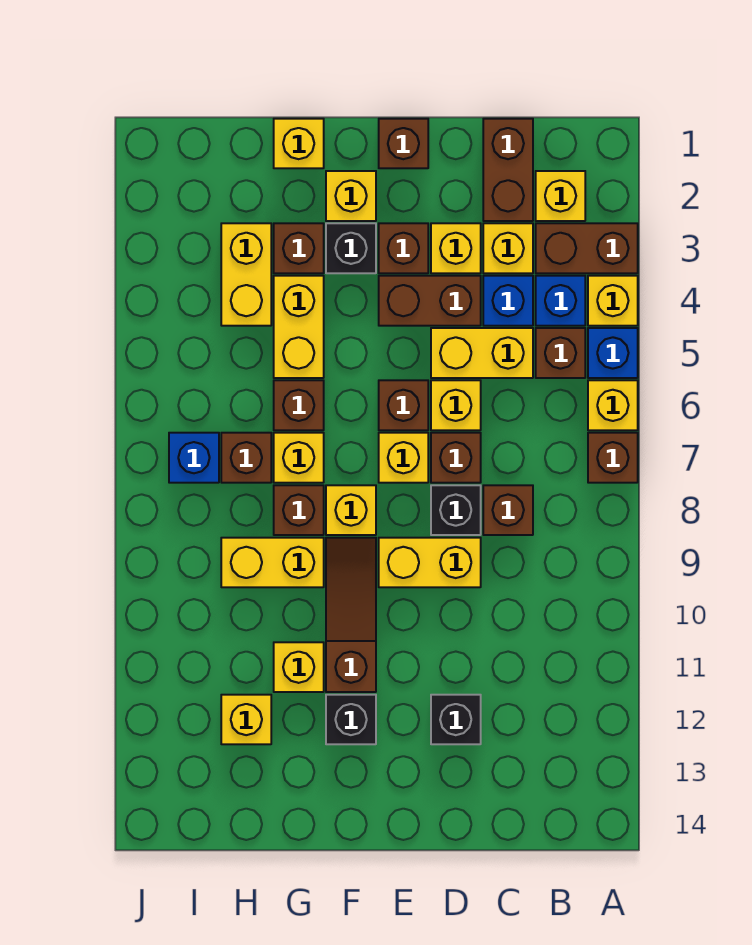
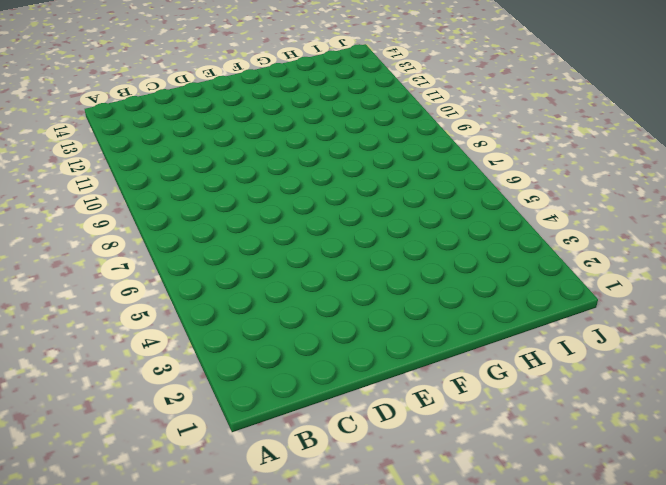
none -> brown 1x2 brick [536,223,638,273]
none -> yellow 1x1 brick [588,276,638,326]
none -> blue 1x1 brick [588,328,638,378]
none -> yellow 1x1 brick [588,380,638,430]

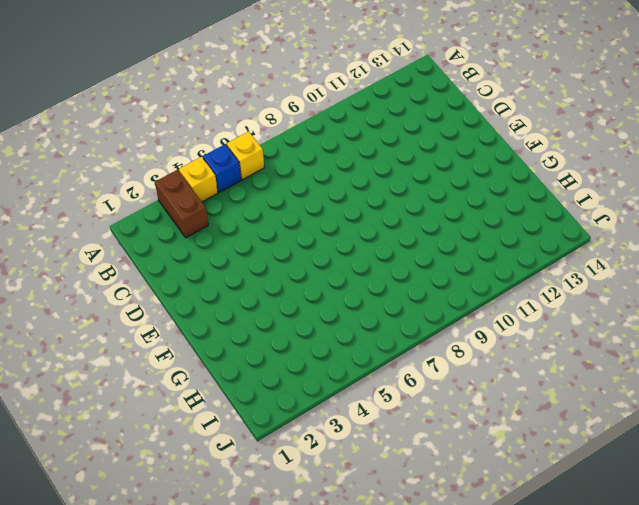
none -> brown 1x1 brick [588,433,638,483]
none -> yellow 1x1 brick [536,171,585,221]
none -> blue 1x1 brick [536,276,585,326]
none -> brown 1x1 brick [536,328,585,378]

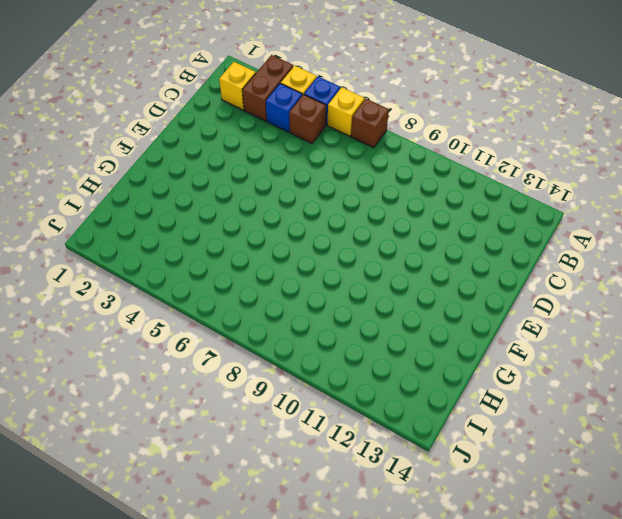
none -> brown 1x2 brick [483,119,533,221]
none -> yellow 1x1 brick [483,223,533,273]
none -> blue 1x1 brick [483,276,533,326]
none -> yellow 1x2 brick [431,328,533,378]

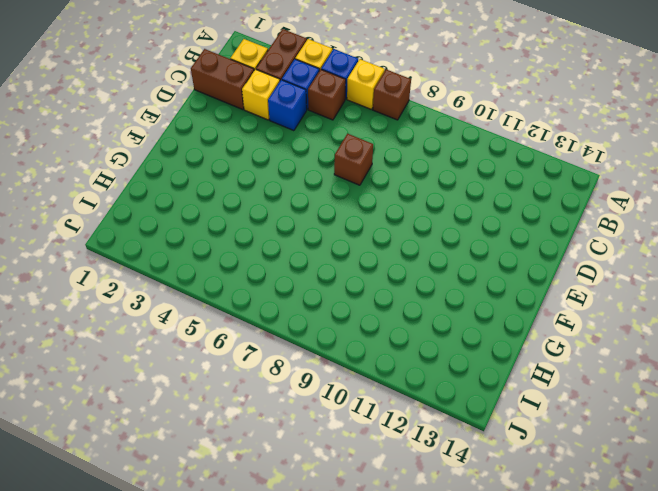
none -> yellow 1x2 brick [431,328,533,378]
none -> brown 1x1 brick [483,485,533,535]
none -> yellow 1x1 brick [431,223,481,273]
none -> brown 1x2 brick [379,276,481,326]

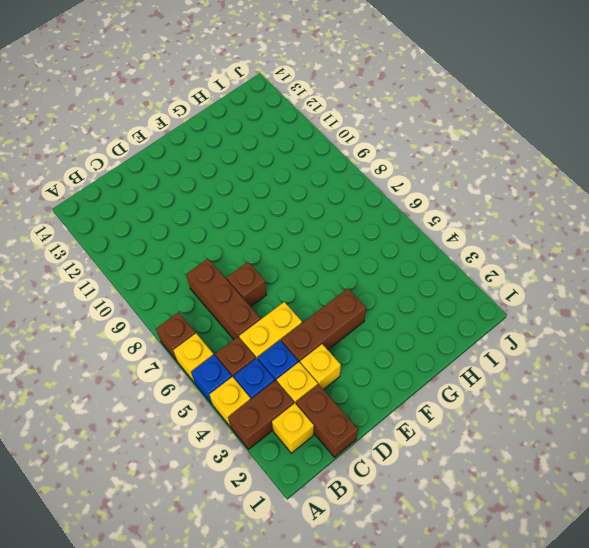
brown 1x3 brick [186,259,261,339] -> brown 1x1 brick [483,485,533,535]
brown 1x3 brick [281,288,366,362] -> brown 1x2 brick [379,276,481,326]
none -> yellow 1x1 brick [431,380,481,430]
none -> black 1x1 brick [431,485,481,535]
none -> yellow 1x2 brick [379,538,481,587]
none -> black 1x1 brick [431,695,481,744]

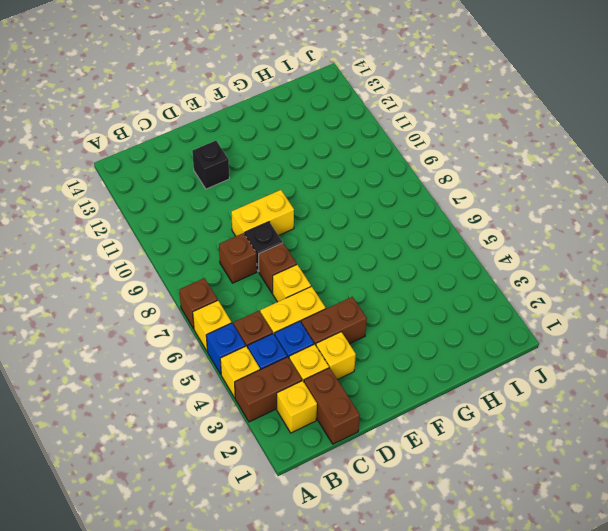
none -> brown 1x1 brick [379,119,428,168]
none -> brown 1x1 brick [379,223,428,273]
none -> brown 1x1 brick [379,380,428,430]
none -> yellow 1x1 brick [379,433,428,483]

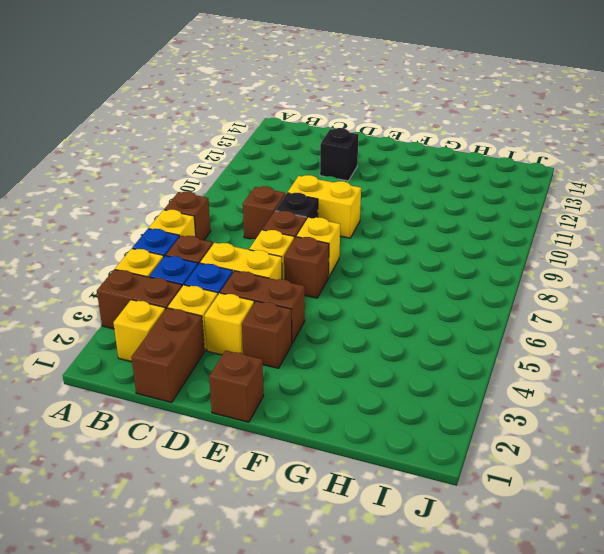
none -> yellow 1x1 brick [326,171,376,221]
none -> black 1x1 brick [326,223,376,273]
none -> yellow 1x1 brick [326,485,376,535]
none -> brown 1x3 slope [326,538,376,692]

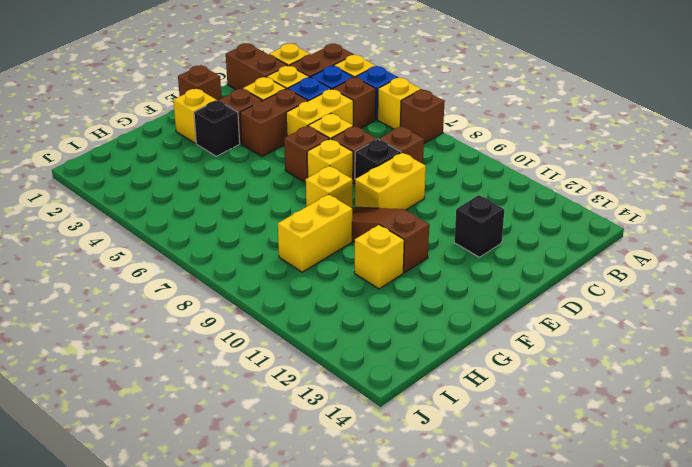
none -> black 1x1 brick [326,695,376,744]
none -> yellow 1x1 brick [274,119,324,168]
none -> brown 1x1 brick [274,223,324,273]
none -> yellow 1x2 brick [274,276,324,378]

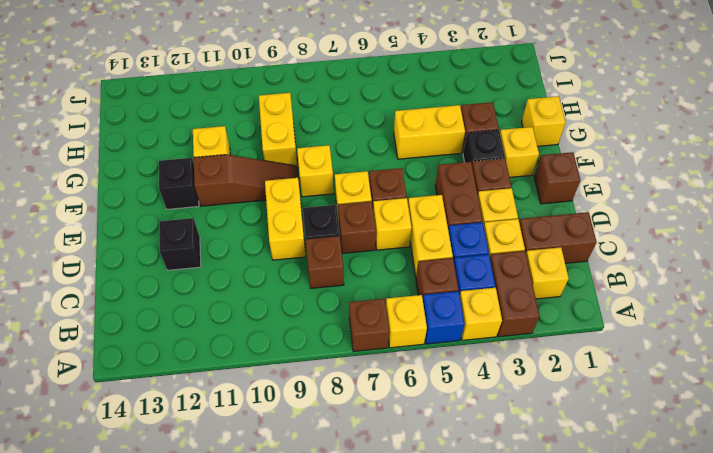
none -> brown 1x1 brick [274,380,324,430]
none -> yellow 1x1 brick [274,433,324,483]
none -> brown 1x1 brick [274,485,324,535]
none -> yellow 1x2 brick [221,223,271,326]

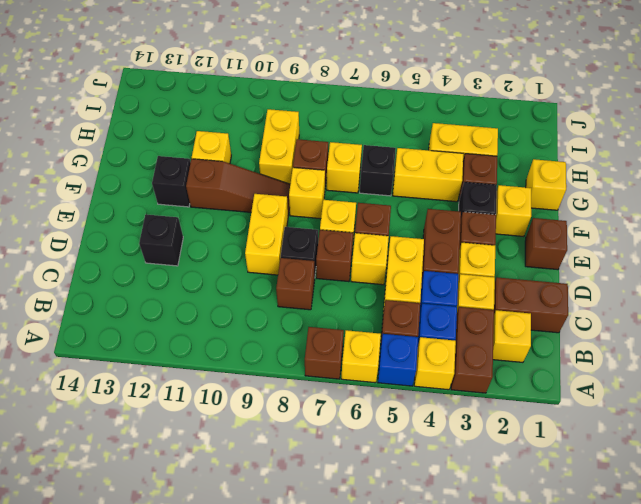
black 1x1 brick [360,145,396,196] -> brown 1x1 brick [274,380,324,430]
none -> brown 1x1 brick [221,433,271,483]
none -> yellow 1x1 brick [221,695,271,744]
none -> blue 1x1 brick [169,433,219,483]

